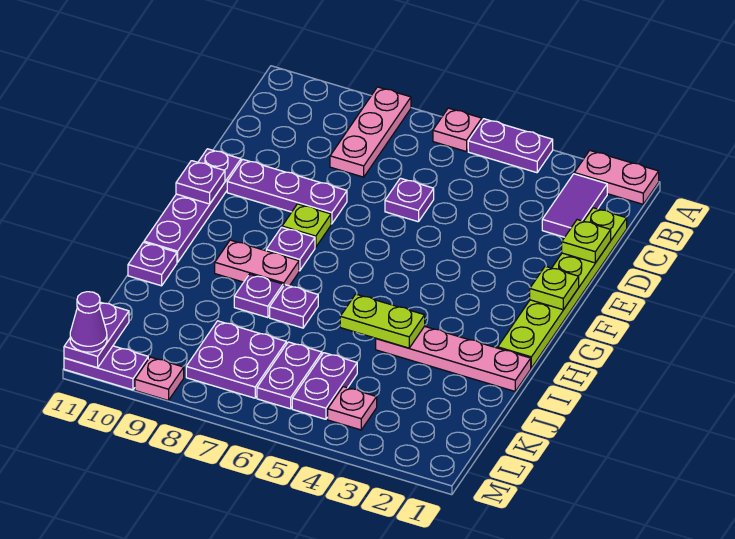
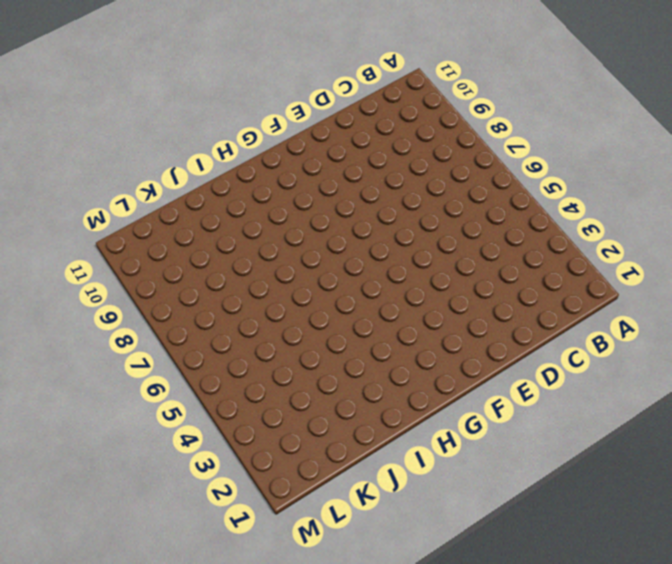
none -> pink 1x2 plate [574,151,659,204]
none -> purple 1x2 plate [468,119,553,173]
none -> pink 1x1 plate [433,108,482,152]

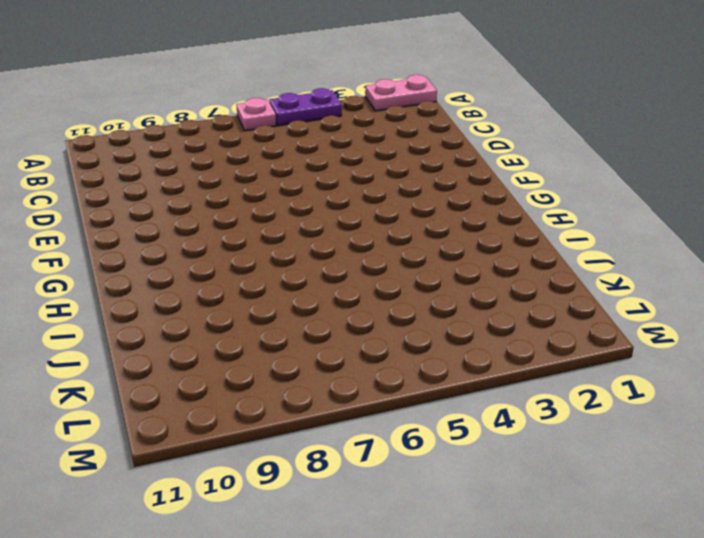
none -> pink 1x3 plate [330,87,411,177]
none -> purple 1x2 tile [542,174,607,237]
none -> lime 1x6 plate [498,208,627,368]

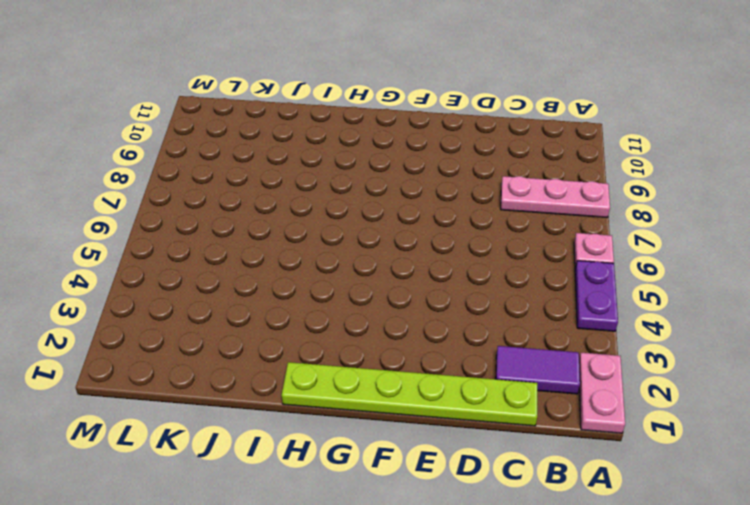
none -> purple 1x1 plate [385,178,434,222]
none -> purple 1x3 plate [227,160,347,224]
none -> purple 1x4 plate [144,149,241,262]

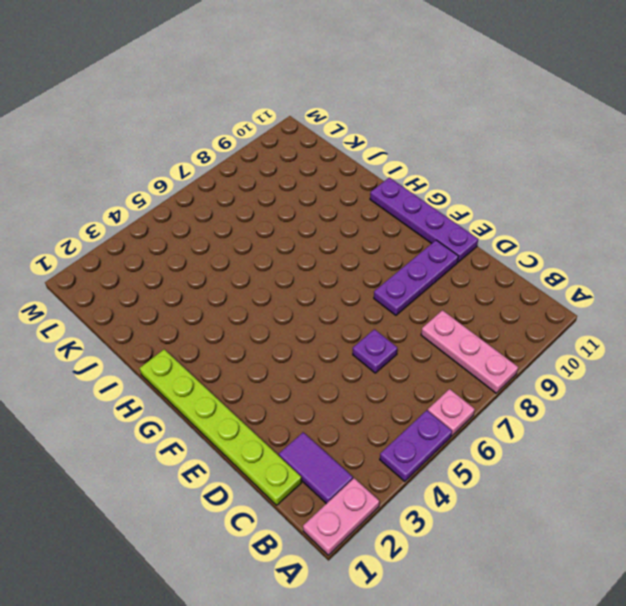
none -> lime 1x1 plate [282,204,331,247]
none -> purple 1x1 plate [266,227,315,271]
none -> pink 1x2 plate [215,240,299,286]

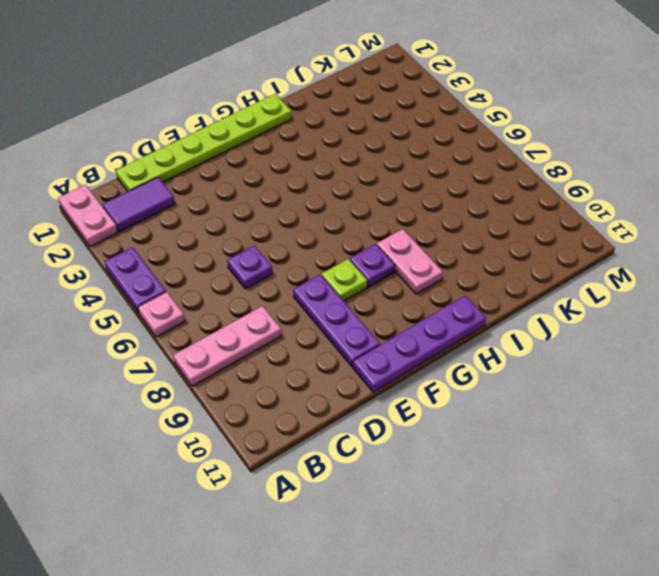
none -> pink 1x4 plate [376,326,531,391]
none -> purple 1x1 plate [270,285,318,328]
none -> purple 1x1 plate [234,274,283,318]

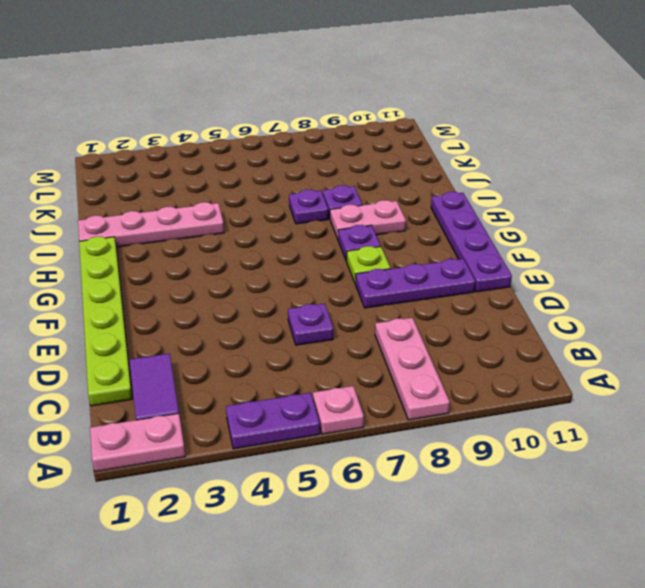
none -> purple 1x1 plate [128,242,177,286]
none -> purple 1x2 plate [292,353,357,419]
none -> purple 1x2 plate [257,342,322,409]

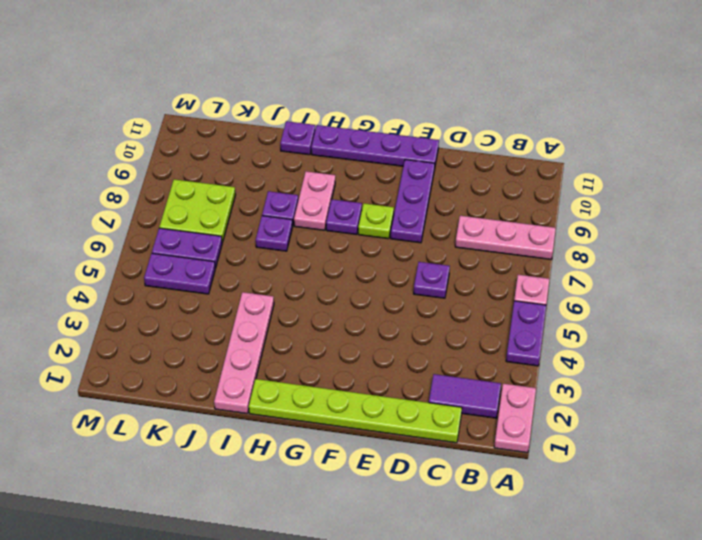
lime 2x2 plate [159,179,236,243] -> purple 2x2 plate [186,321,286,398]
none -> pink 1x1 plate [328,387,377,430]
none -> pink 1x1 plate [135,357,184,401]
none -> purple 1x2 plate [64,346,148,390]

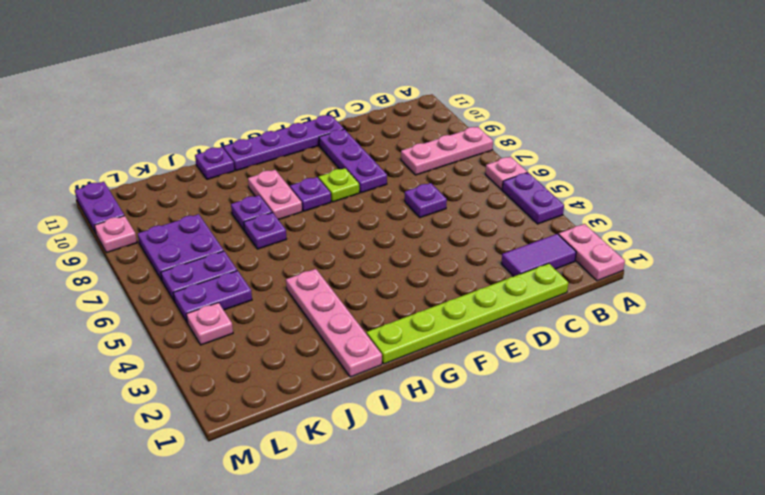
none -> lime 1x1 plate [562,220,611,263]
none -> lime 1x1 plate [530,266,579,310]
none -> purple 1x1 plate [176,161,225,204]

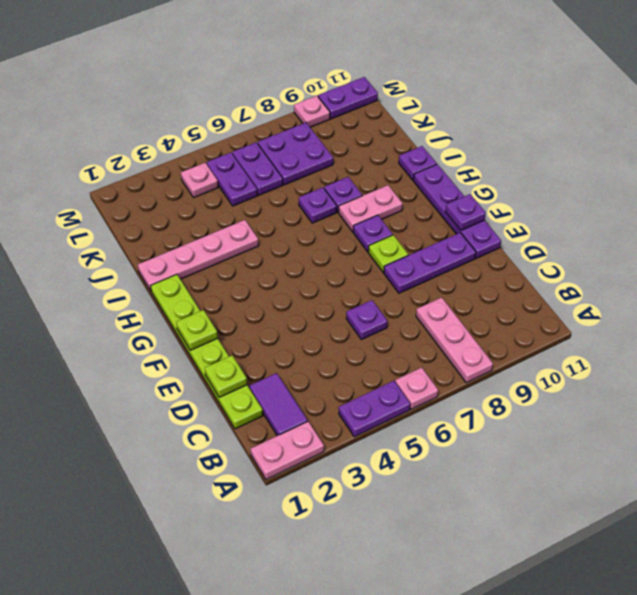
none -> lime 1x2 plate [340,294,425,348]
none -> purple 1x2 plate [64,302,129,368]
none -> purple 1x1 cone [70,292,107,352]

